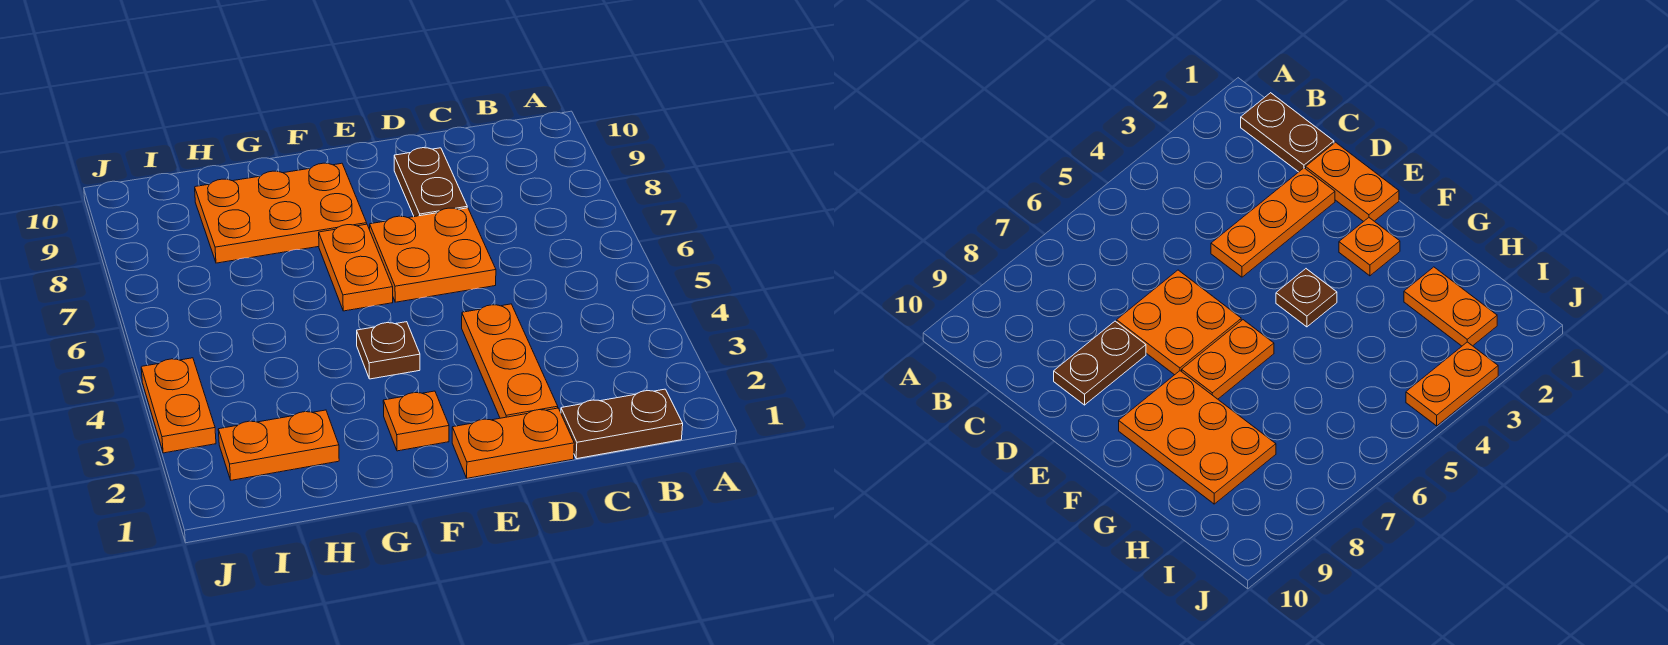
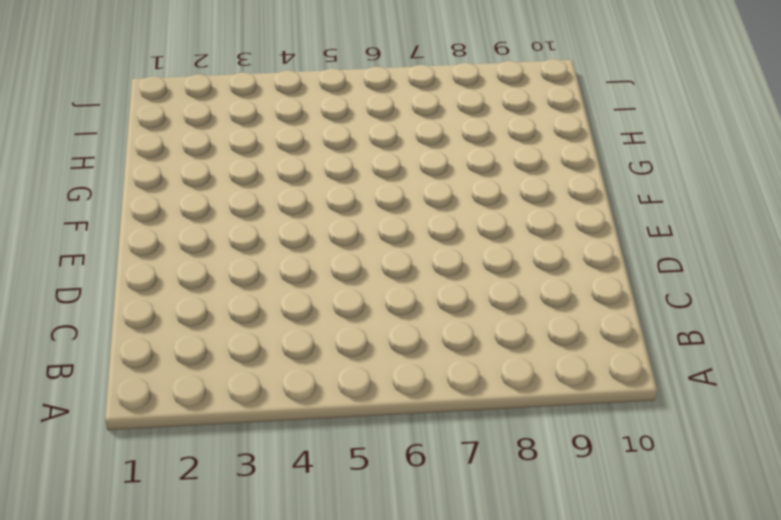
none -> brown 1x2 plate [561,389,683,459]
none -> orange 1x2 plate [452,408,574,478]

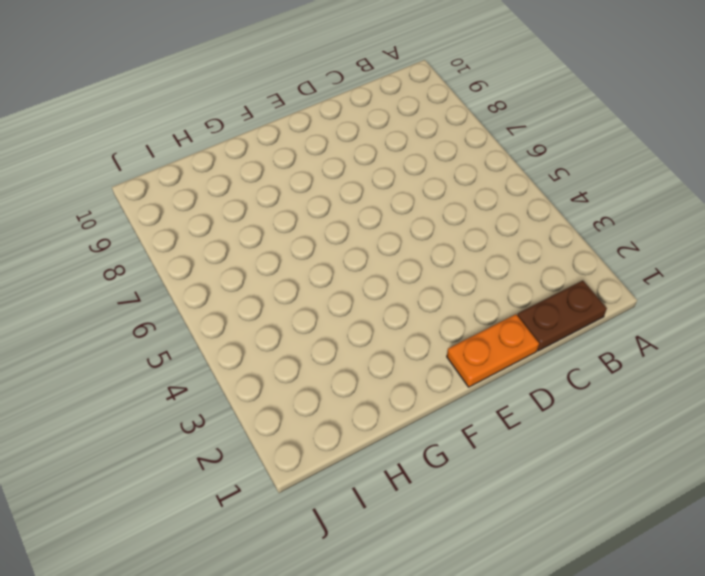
none -> orange 1x3 plate [462,304,558,418]
none -> orange 2x2 plate [370,208,496,302]

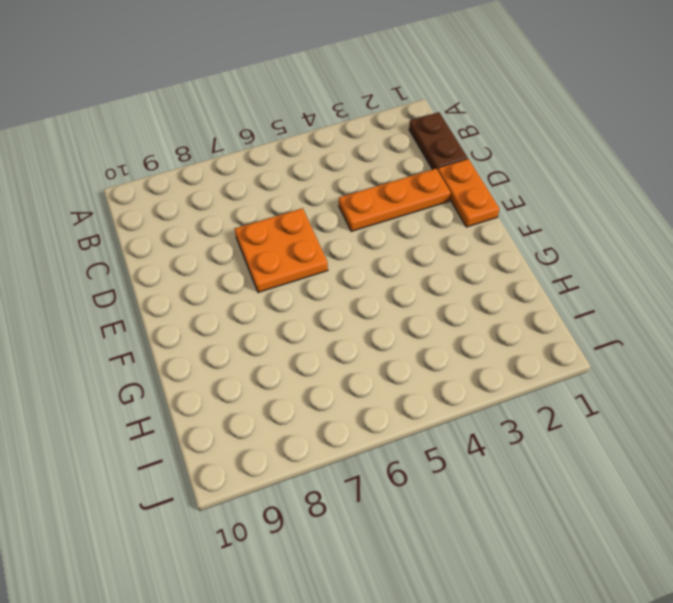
none -> brown 1x2 plate [394,148,467,217]
none -> orange 1x1 plate [383,391,449,451]

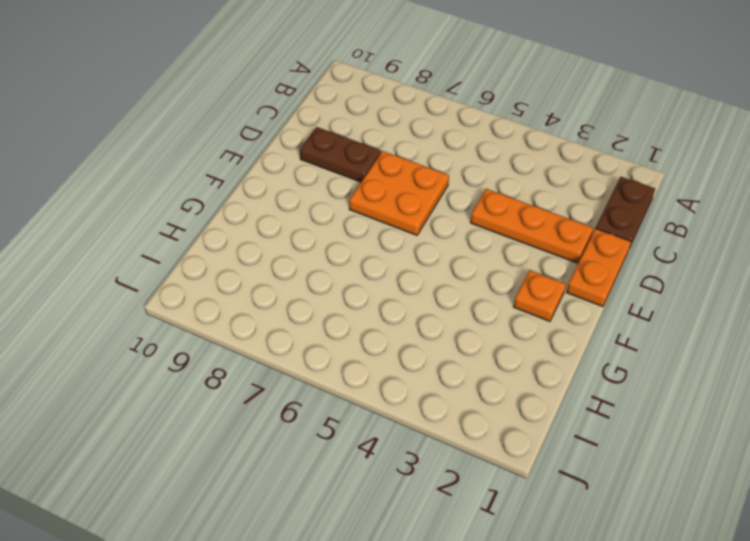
none -> brown 1x1 plate [357,322,420,379]
none -> orange 1x2 plate [319,224,393,311]

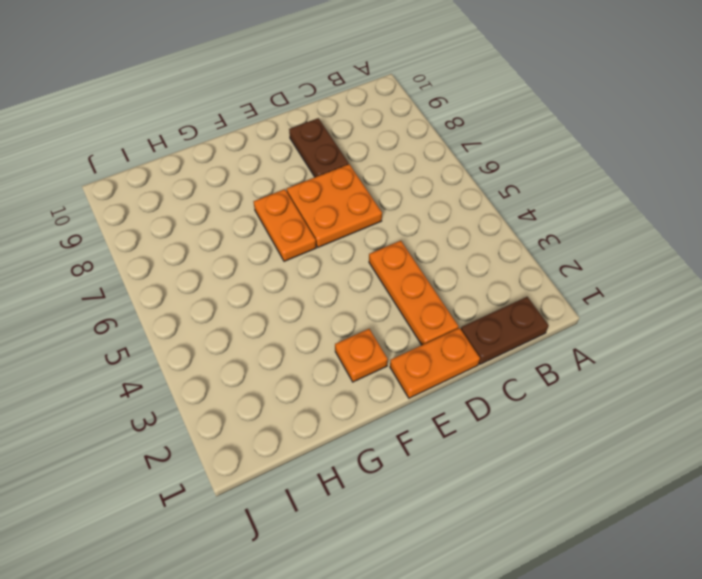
none -> brown 1x1 plate [357,322,420,379]
none -> orange 2x3 plate [195,163,367,263]

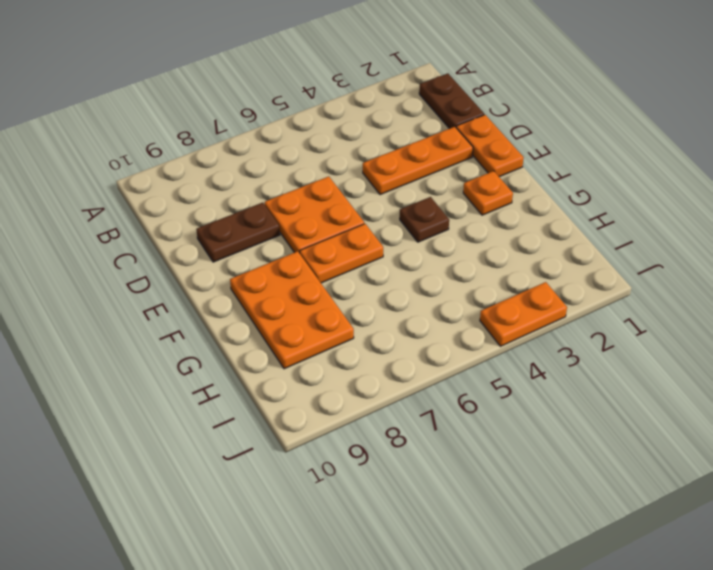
none -> orange 1x2 plate [218,410,339,480]

